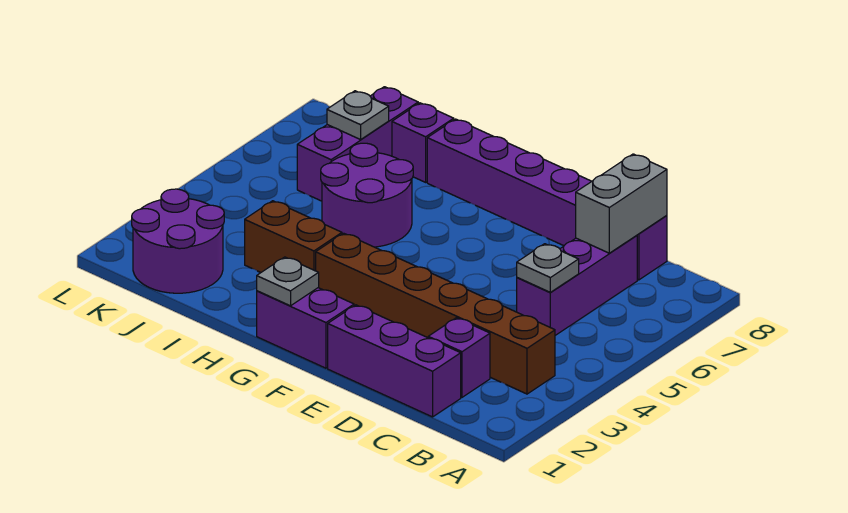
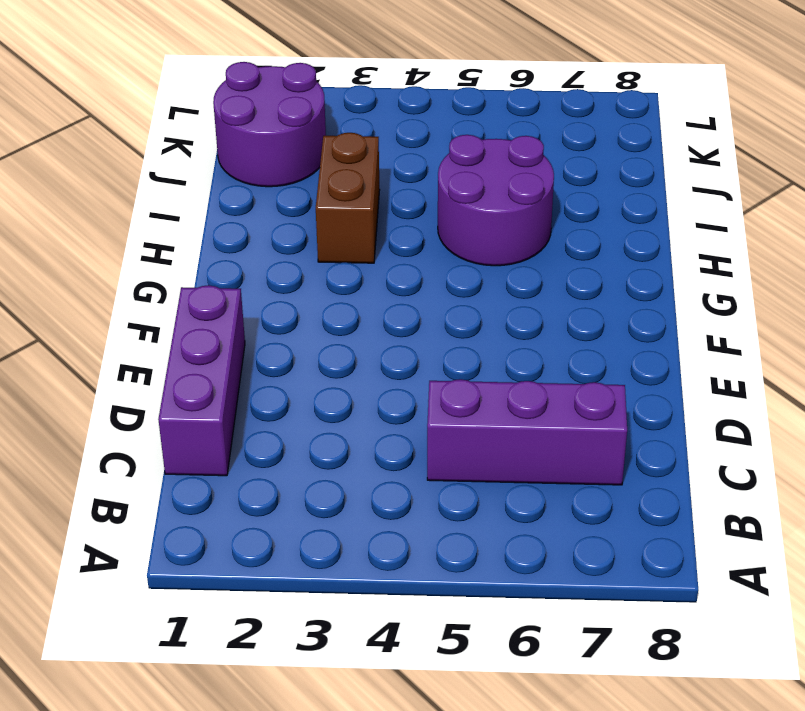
none -> brown 1x6 brick [316,233,555,394]
none -> purple 1x1 brick [428,318,490,397]
none -> purple 1x6 brick [427,119,667,280]

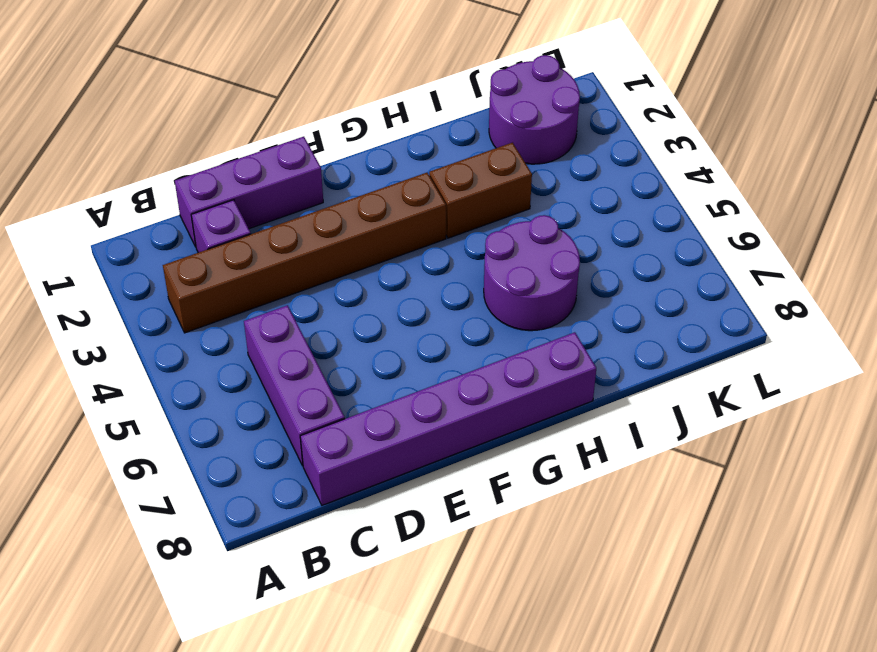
none -> purple 1x2 brick [257,288,354,368]
none -> purple 1x1 brick [392,103,454,182]
none -> purple 1x3 brick [297,87,418,201]

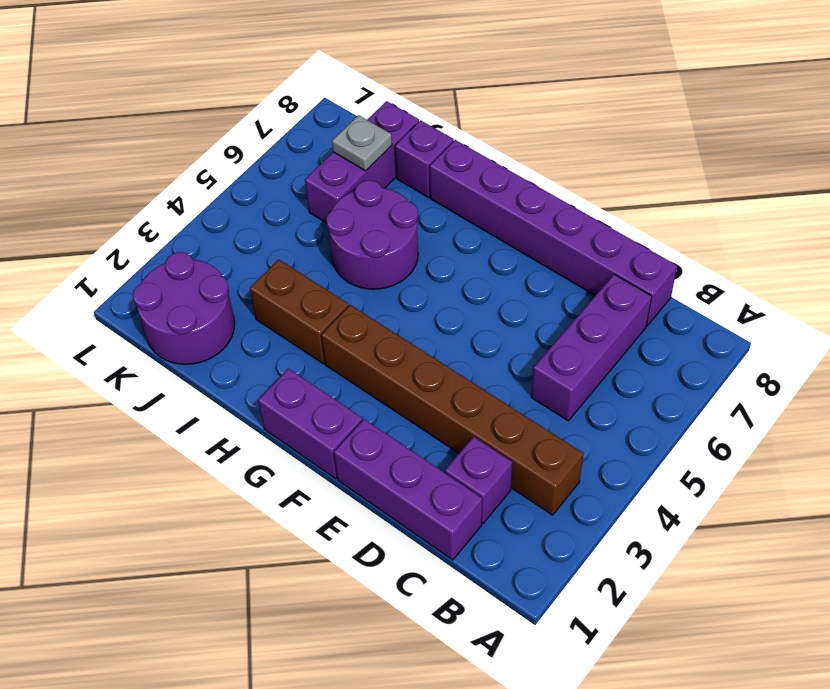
none -> grey 1x1 plate [517,244,579,292]
none -> grey 1x2 brick [576,154,667,253]
none -> grey 1x1 plate [257,257,319,306]

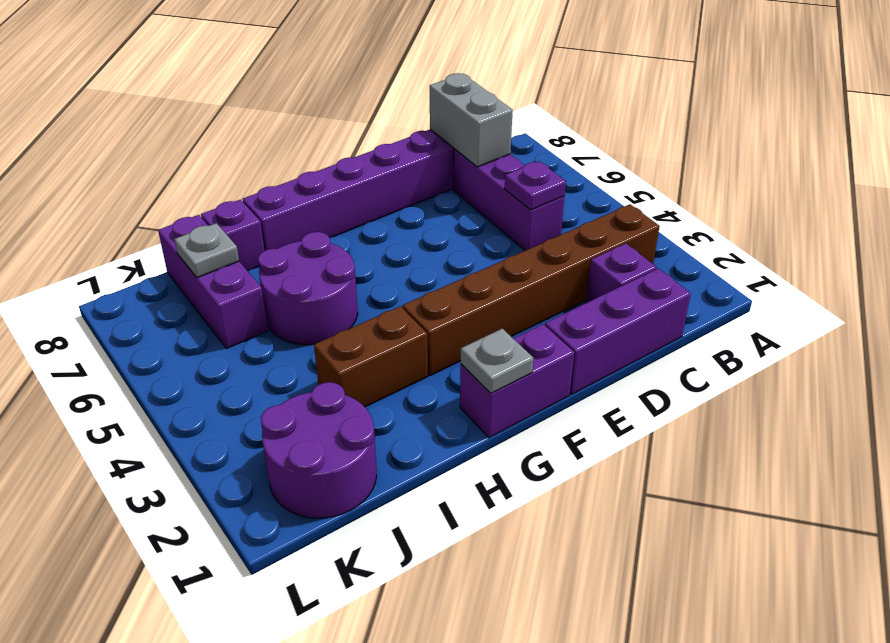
purple 1x1 plate [505,161,566,210] -> grey 1x1 plate [517,244,579,292]

